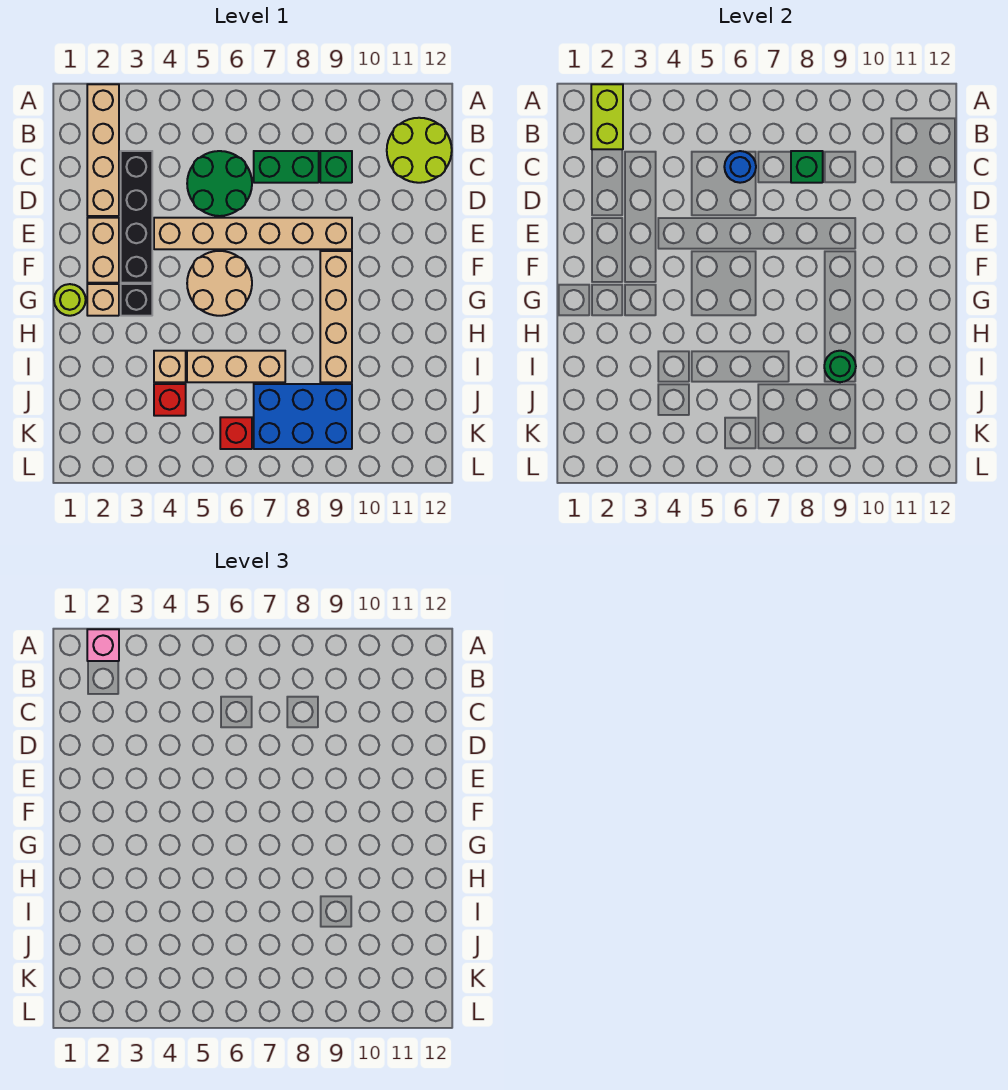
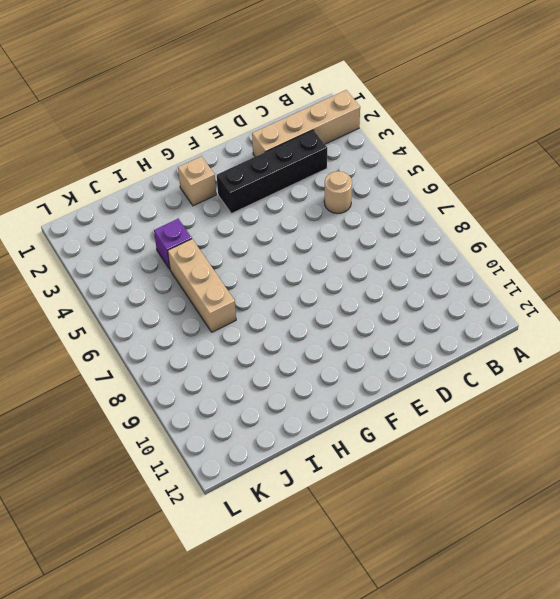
tan 1x1 round brick [324,171,352,213] -> green 2x2 round brick [187,151,252,216]
purple 1x1 brick [154,219,192,269] -> tan 1x1 brick [154,351,186,382]
none -> lime 2x2 round brick [387,118,452,183]
none -> green 1x2 brick [254,151,319,183]
none -> green 1x1 brick [320,151,352,183]

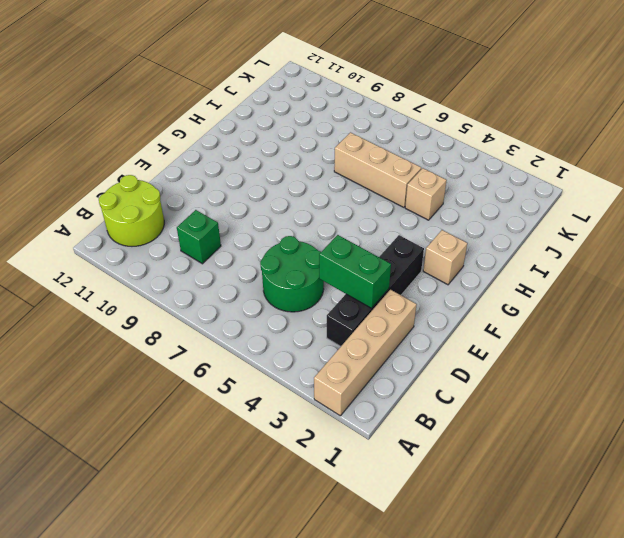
green 1x2 brick [319,235,391,308] -> green 1x2 brick moved to [254,151,319,183]
none -> tan 1x2 brick [87,218,119,283]
none -> tan 1x6 brick [154,218,352,249]
none -> tan 2x2 round brick [187,251,252,316]

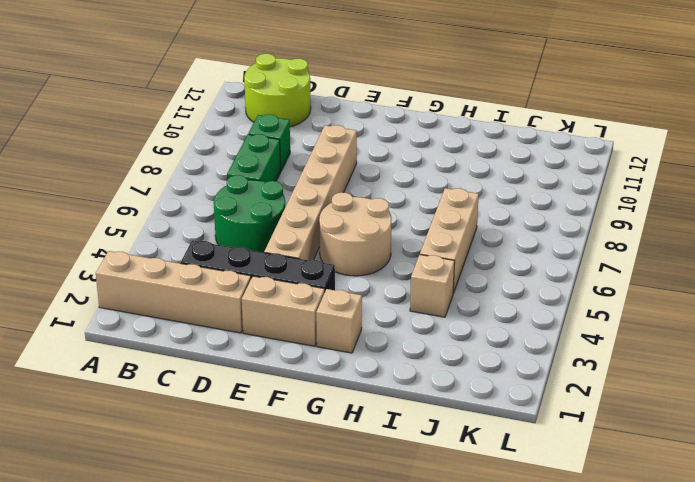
none -> tan 1x4 brick [320,251,352,382]
none -> lime 1x1 round brick [54,284,86,316]
none -> black 1x1 brick [121,284,152,316]

